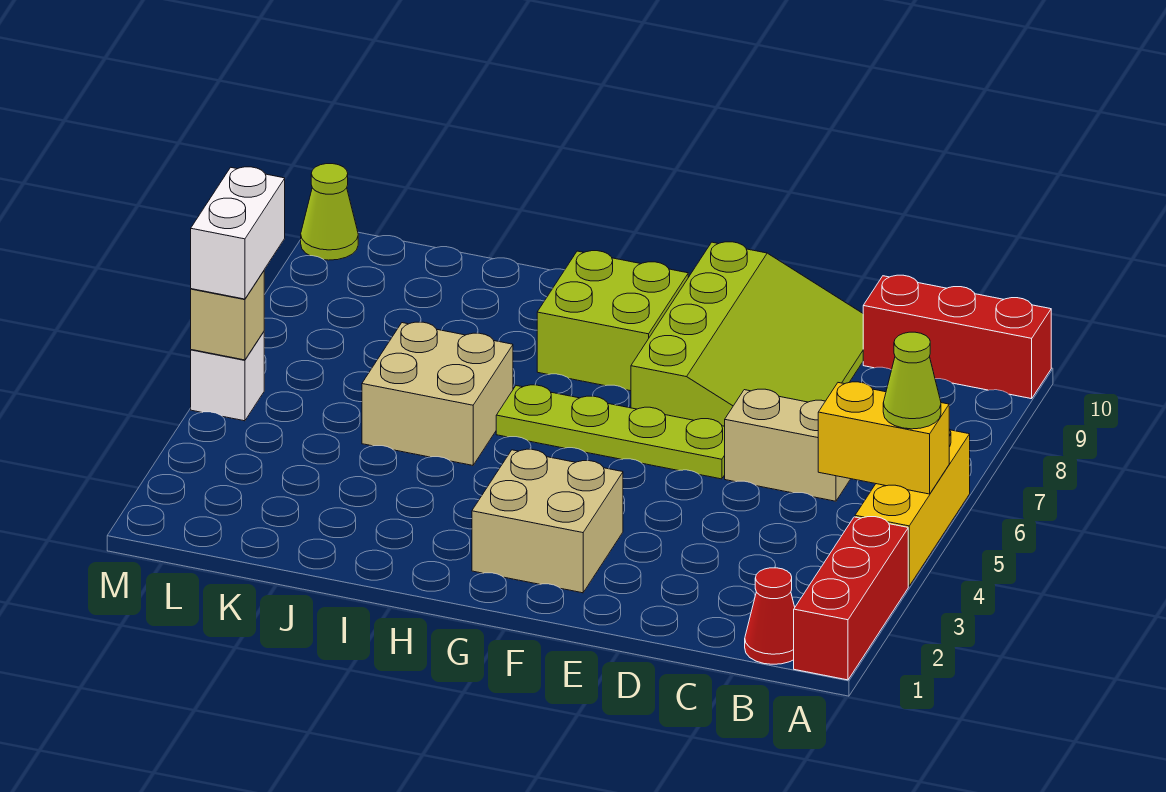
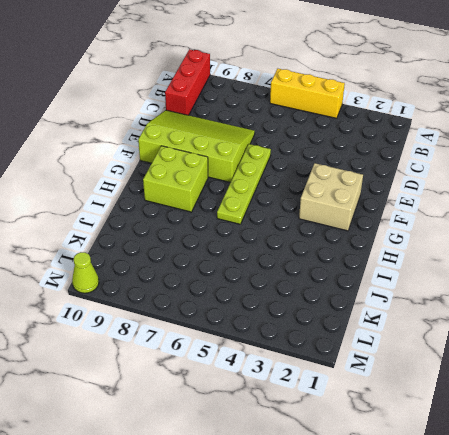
none -> red 1x3 brick [794,517,908,680]
none -> red 1x1 cone [745,568,795,664]
none -> tan 1x2 brick [725,389,850,501]

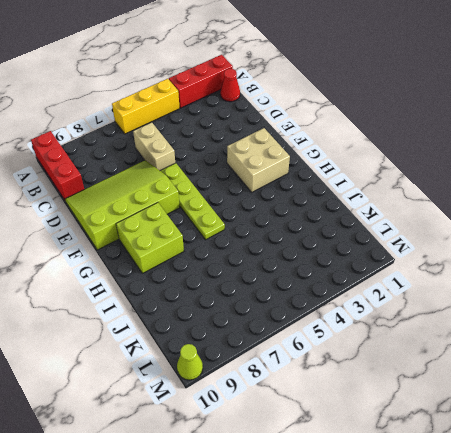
none -> tan 2x2 brick [362,322,513,465]
none -> white 1x1 brick [191,332,264,421]
none -> yellow 1x2 brick [818,382,949,494]

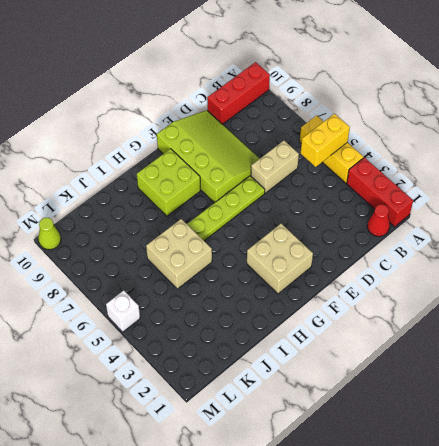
none -> tan 1x1 brick [191,271,264,360]
none -> lime 1x1 cone [883,332,941,429]
none -> white 1x2 brick [191,167,285,299]

